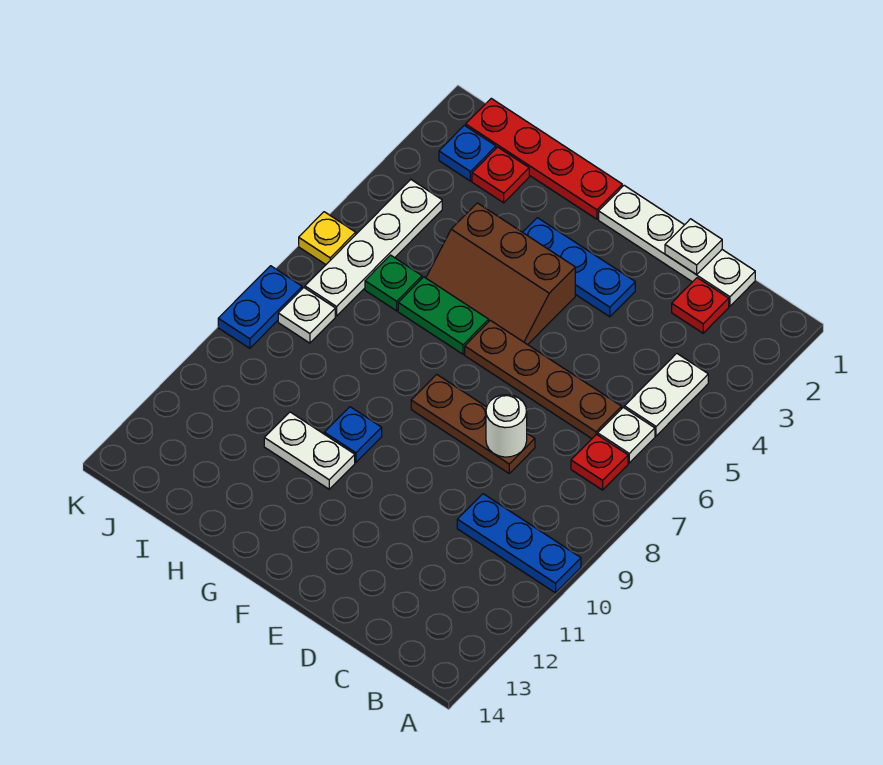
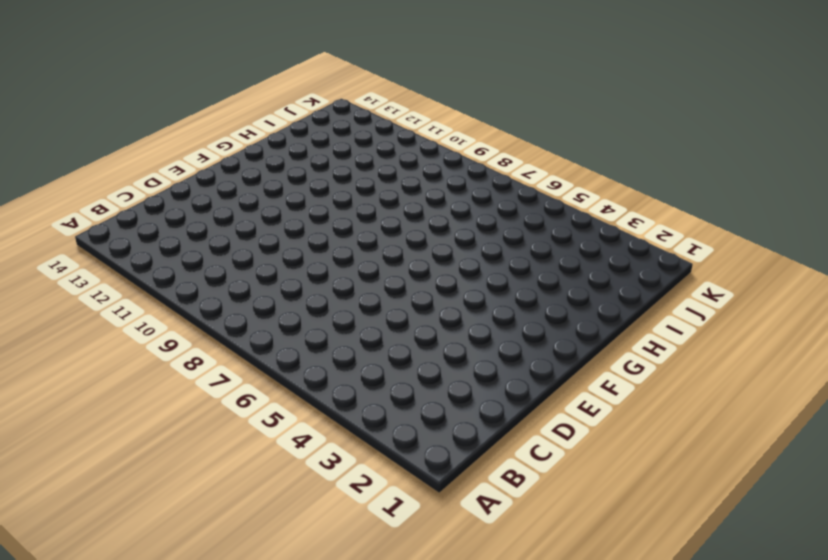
none -> blue 1x3 plate [457,494,581,593]
none -> white 1x2 plate [624,353,708,436]
none -> white 1x1 plate [598,407,655,463]

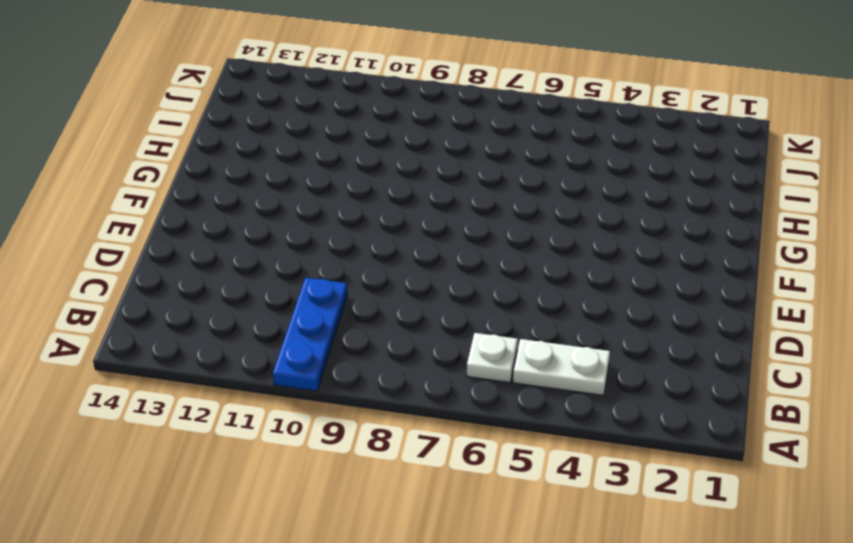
none -> red 1x1 plate [571,434,628,490]
none -> white 1x4 plate [599,185,755,306]
none -> red 1x1 plate [672,278,729,333]

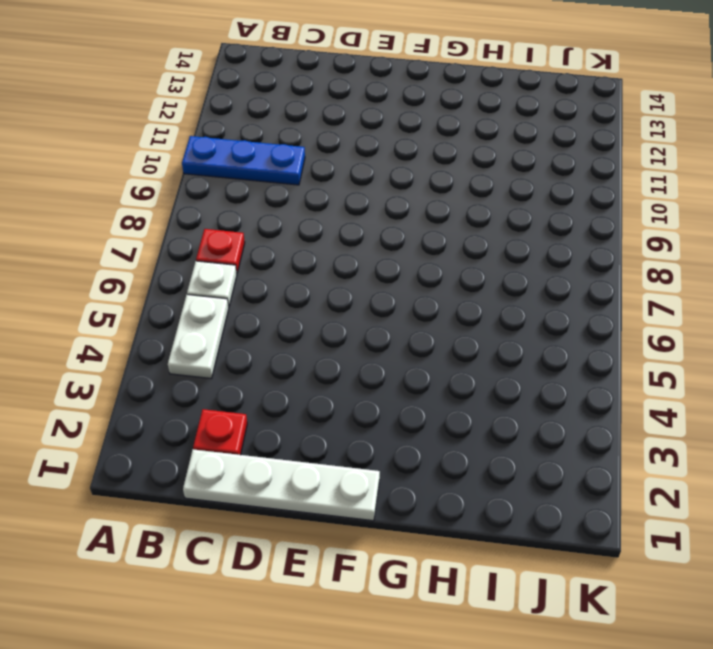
none -> brown 1x4 plate [465,320,622,439]
none -> brown 1x3 plate [411,374,535,473]
none -> blue 1x3 plate [523,218,635,317]

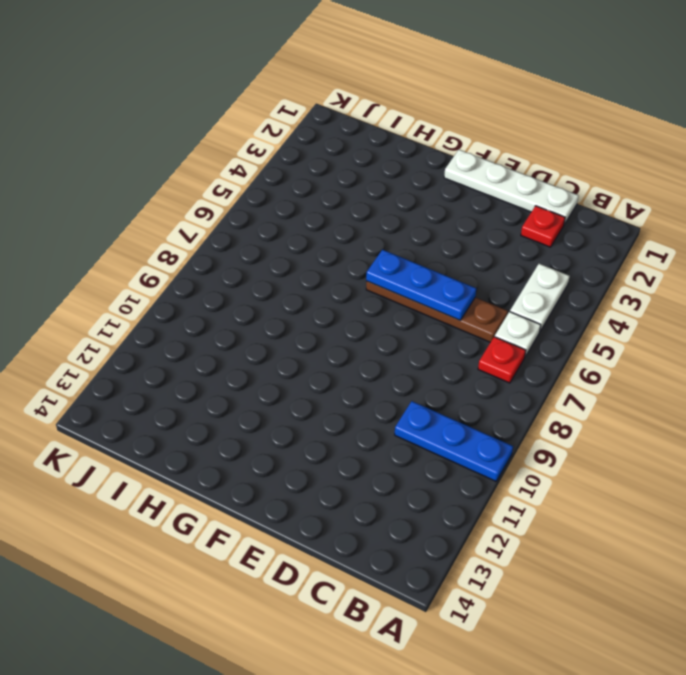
blue 1x3 plate [366,250,476,320] -> blue 1x3 plate moved to [523,218,635,317]
none -> brown 1x3 plate [411,374,535,473]
none -> brown 2x3 slope [426,203,575,345]
none -> red 1x4 plate [466,98,622,219]

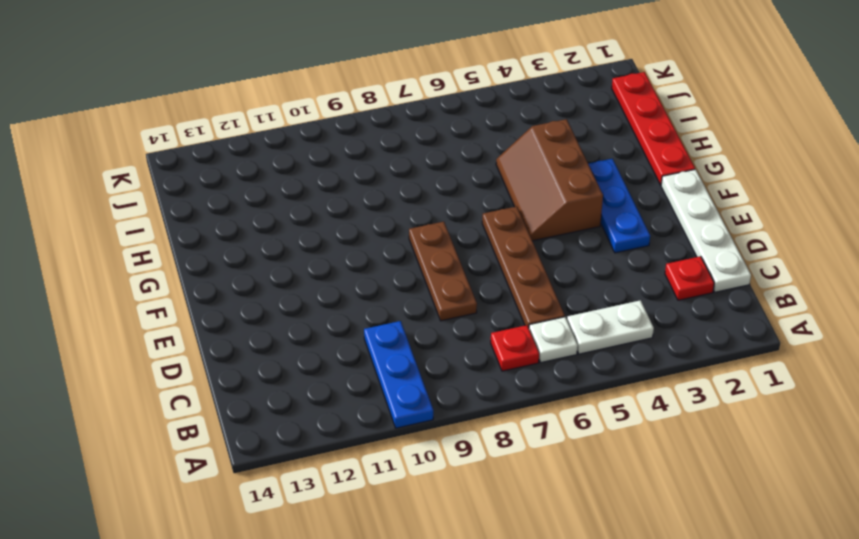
none -> green 1x2 plate [398,277,489,354]
none -> blue 1x1 plate [324,407,382,462]
none -> white 1x2 plate [264,412,355,489]

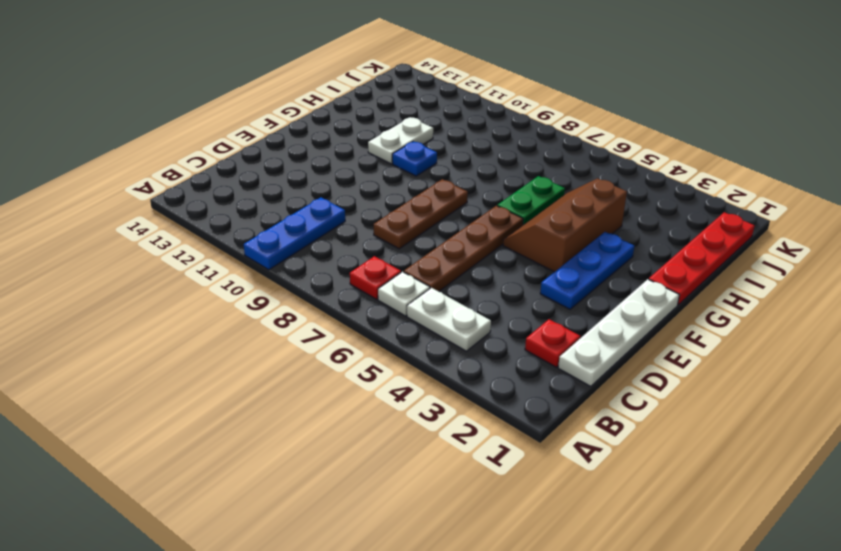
none -> red 1x1 plate [472,147,529,203]
none -> green 1x1 plate [365,255,422,311]
none -> blue 1x1 plate [439,125,496,181]

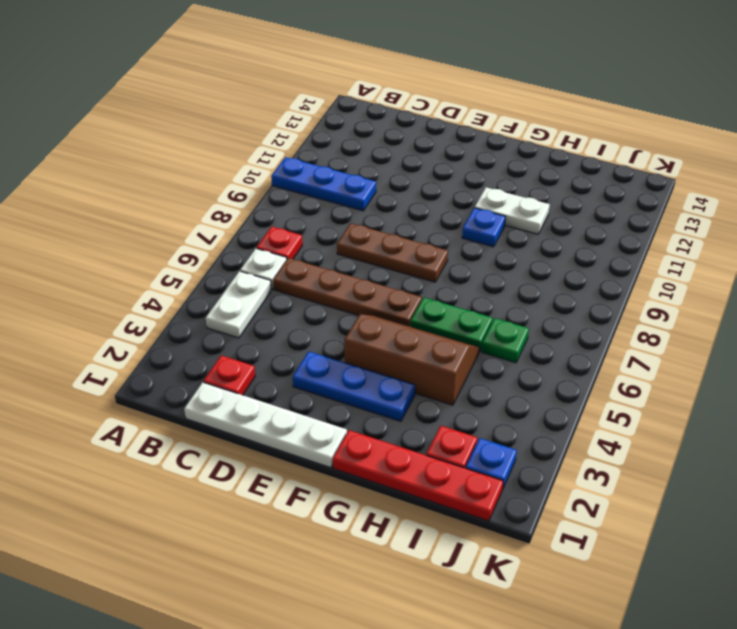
none -> white 1x4 plate [305,180,442,316]
none -> white 1x1 plate [278,288,335,343]
none -> yellow 1x1 plate [299,212,356,265]

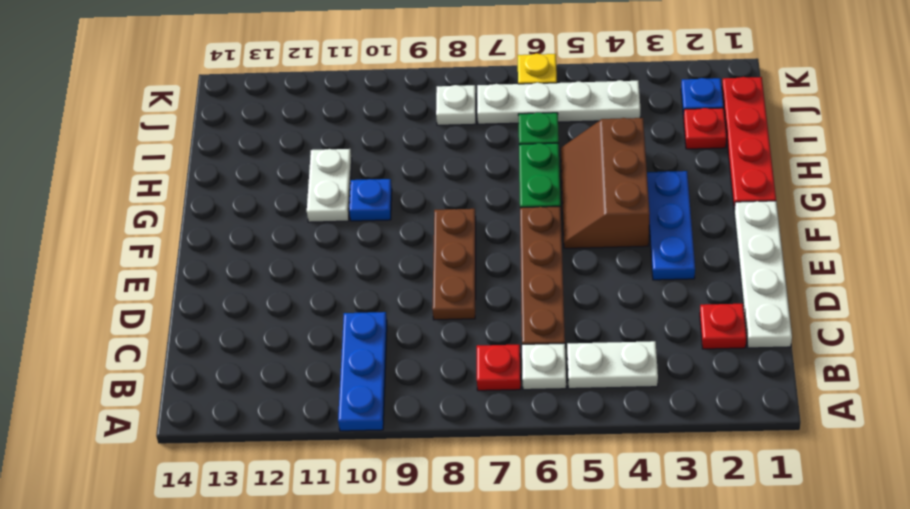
none -> blue 1x2 plate [218,266,302,348]
none -> white 1x1 plate [665,219,722,275]
none -> white 1x1 round brick [486,395,527,457]

